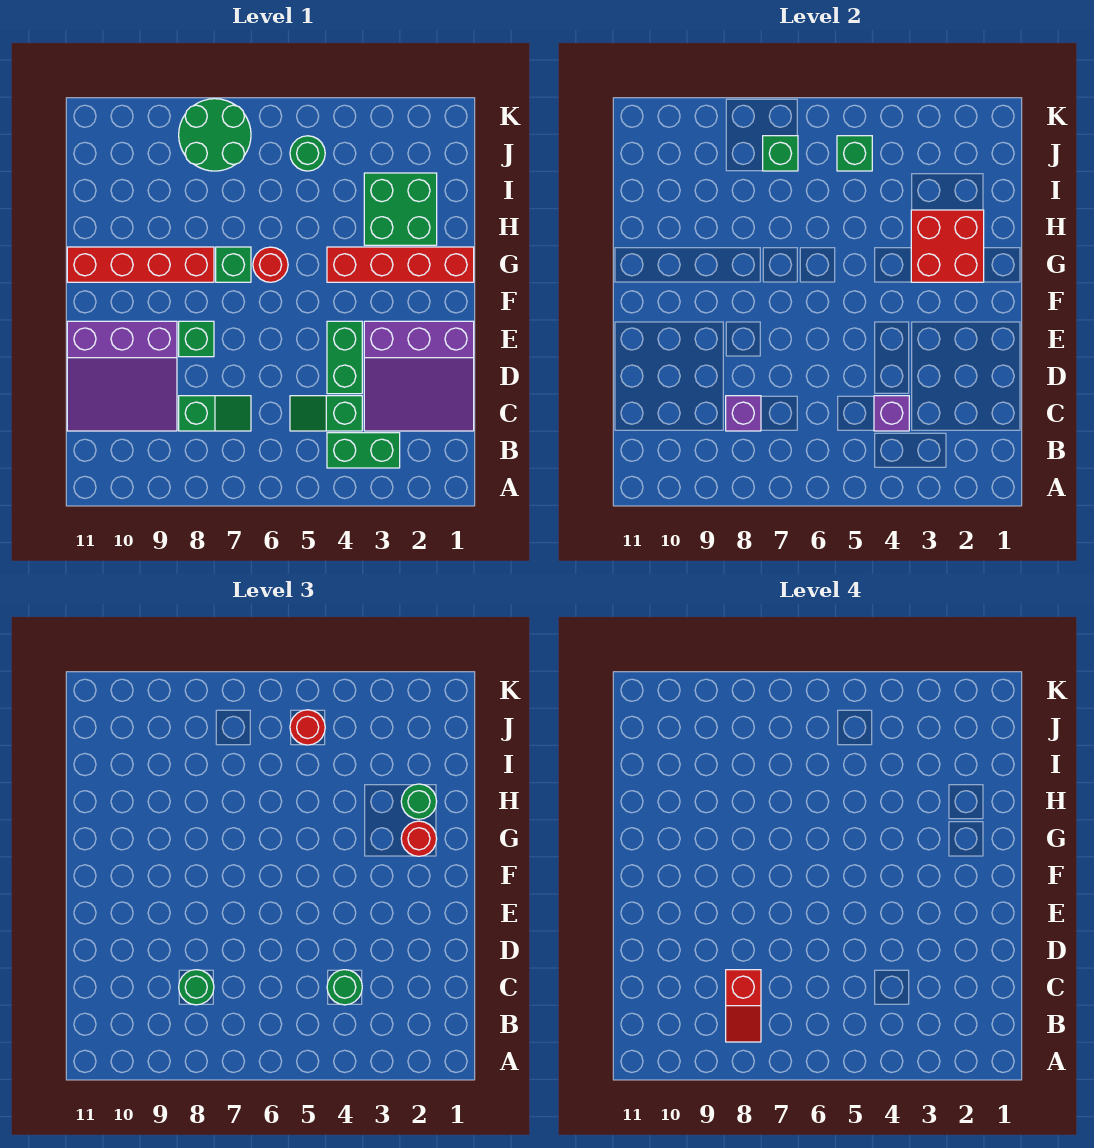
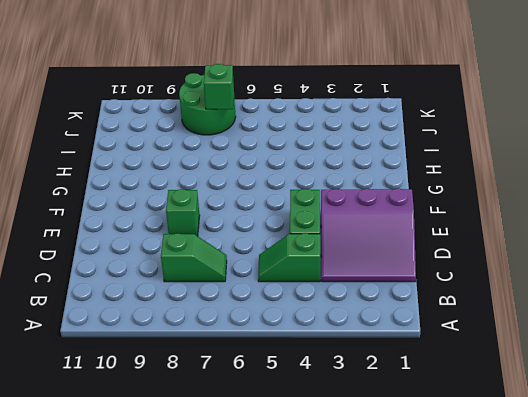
none -> green 1x2 brick [327,433,400,468]
none -> purple 3x3 slope [67,321,177,431]
none -> red 1x4 brick [327,247,474,282]

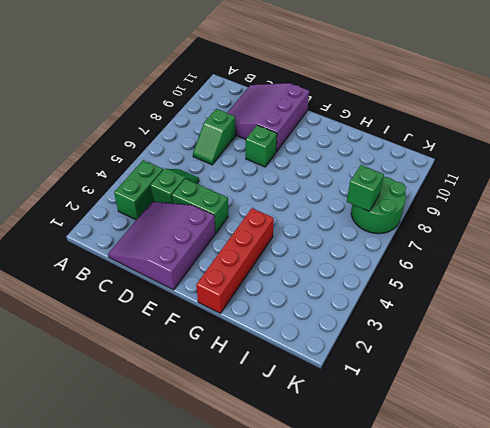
none -> red 1x1 round brick [253,247,288,282]
none -> green 1x1 brick [216,247,251,282]
none -> red 1x4 brick [67,247,214,282]

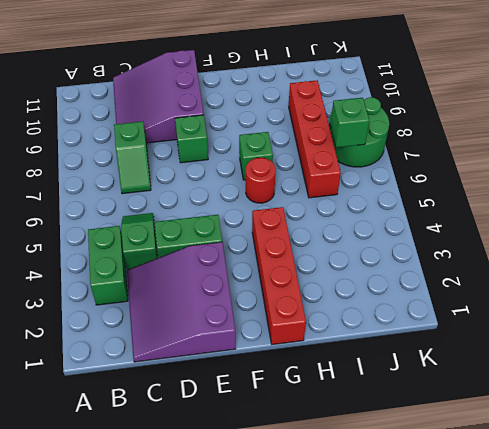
red 1x4 brick [289,80,341,198] -> red 1x4 brick moved to [67,247,214,282]
none -> green 2x2 brick [364,173,437,245]
none -> green 1x1 round brick [290,136,325,171]
none -> purple 1x1 brick [874,396,909,431]

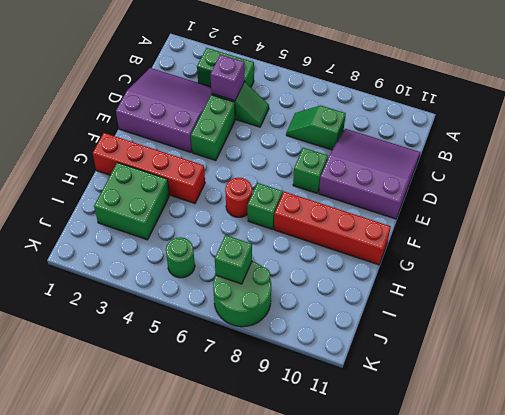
none -> purple 1x1 brick [726,396,761,431]
none -> red 2x2 brick [911,210,984,282]
none -> green 1x1 brick [837,136,872,171]

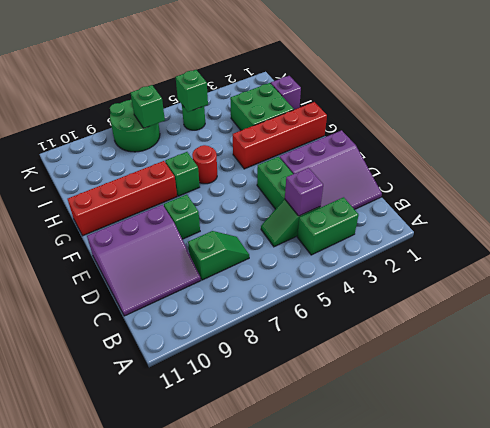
purple 1x1 brick [271,76,301,110] -> purple 1x1 brick moved to [726,396,761,431]
none -> red 2x2 brick [911,210,984,282]
none -> green 1x1 round brick [327,970,362,1005]
none -> green 1x1 round brick [179,970,214,1005]

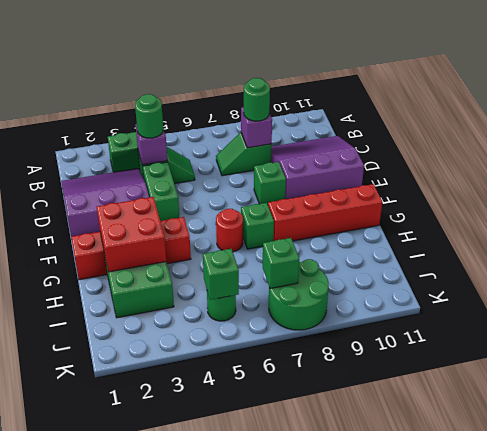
none -> red 1x1 round brick [401,821,437,856]
none -> green 1x1 round brick [401,784,437,819]
none -> red 1x1 round brick [290,710,325,745]

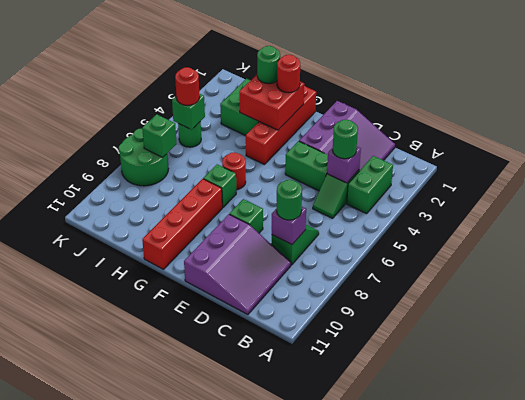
none -> red 1x2 slope [726,970,761,1042]

